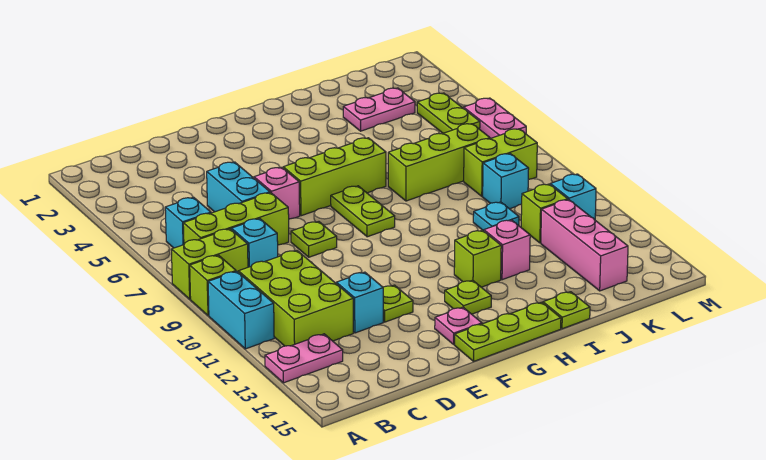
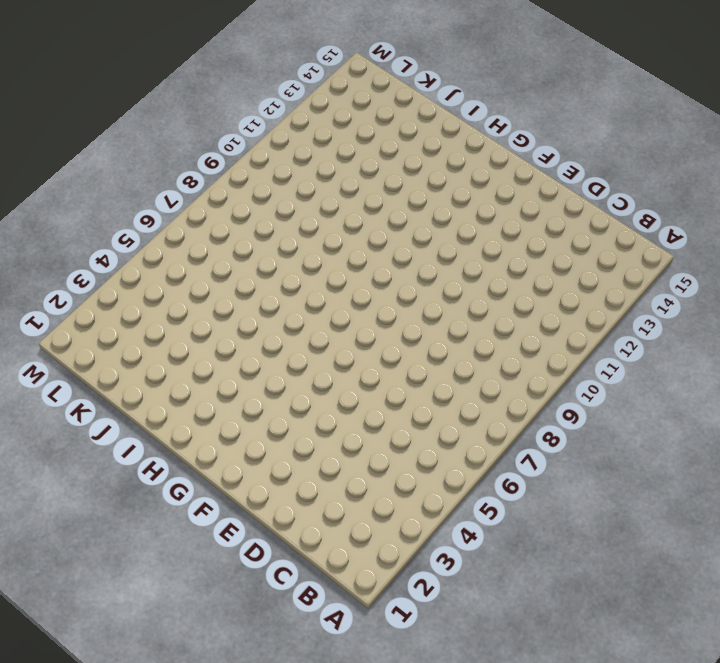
none -> lime 1x2 brick [171,229,248,299]
none -> lime 1x1 brick [190,255,236,316]
none -> cyan 1x2 brick [208,271,274,349]
none -> pink 1x2 plate [265,334,343,383]

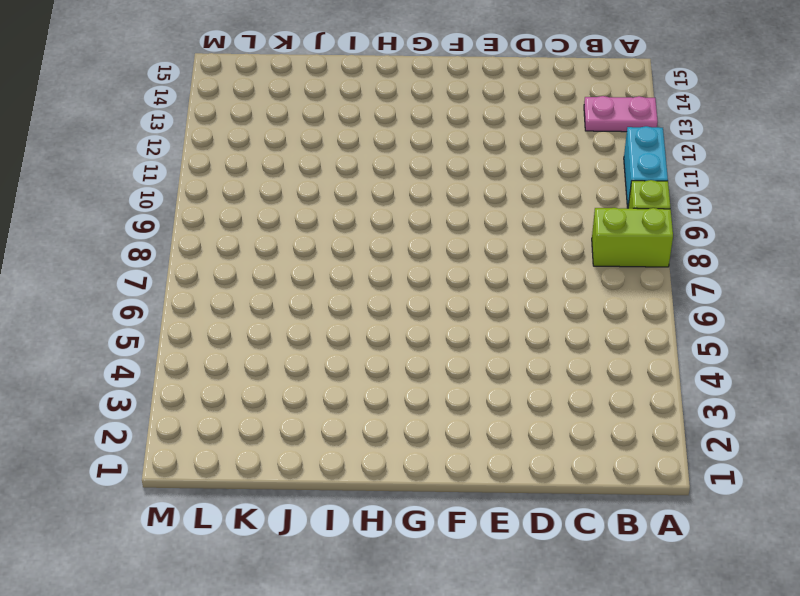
none -> cyan 1x1 brick [165,197,211,248]
none -> lime 1x3 brick [183,193,289,245]
none -> lime 2x3 brick [238,250,353,346]
none -> cyan 1x1 brick [231,218,278,267]

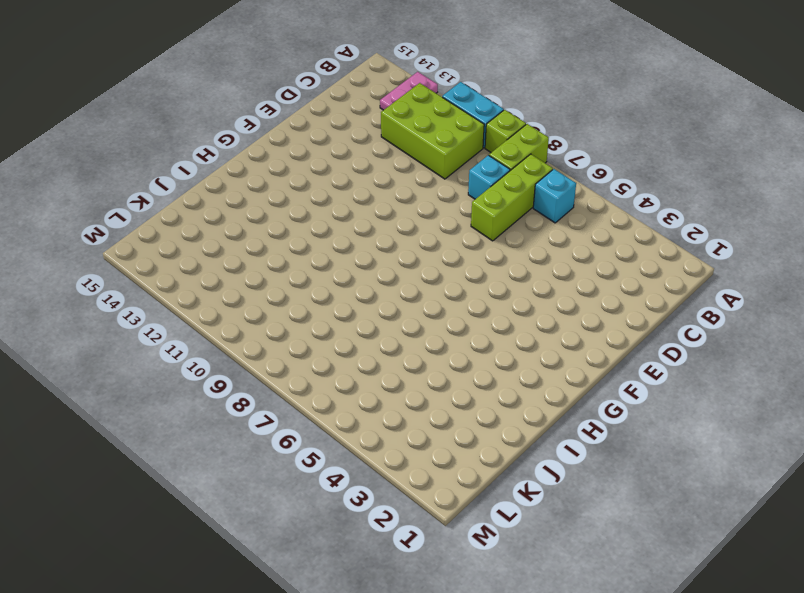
none -> cyan 1x2 brick [207,162,270,212]
none -> cyan 1x1 brick [336,272,383,333]
none -> pink 1x1 brick [254,167,300,219]
none -> lime 1x1 plate [291,222,337,257]

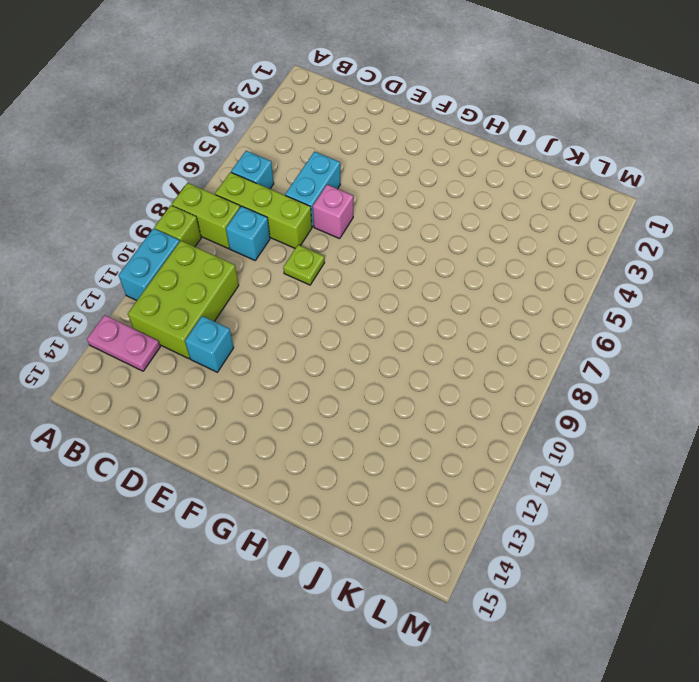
none -> lime 1x1 plate [383,285,413,322]
none -> lime 1x3 brick [283,138,386,216]
none -> pink 1x1 plate [435,307,482,344]
none -> lime 1x3 plate [455,302,561,361]

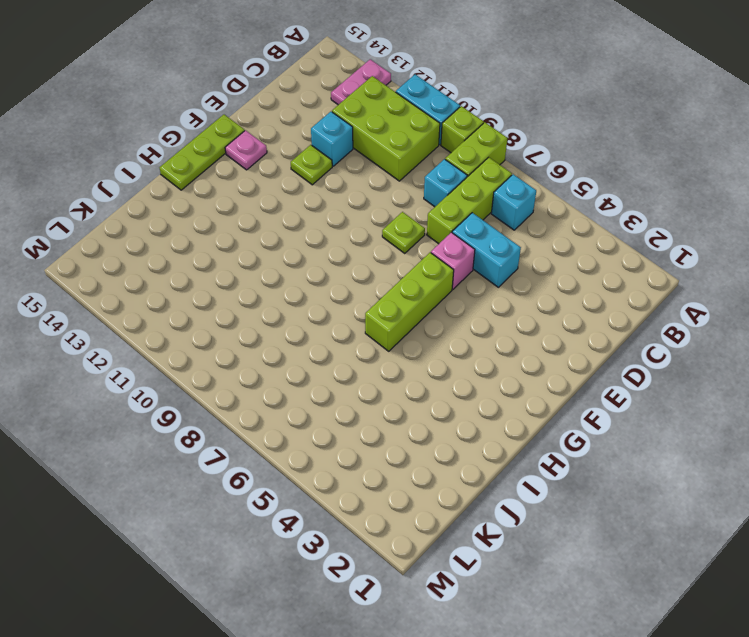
none -> lime 1x2 plate [331,186,395,237]
none -> lime 1x1 plate [445,280,491,314]
none -> lime 1x1 brick [454,230,501,287]
none -> lime 1x3 brick [388,124,490,201]

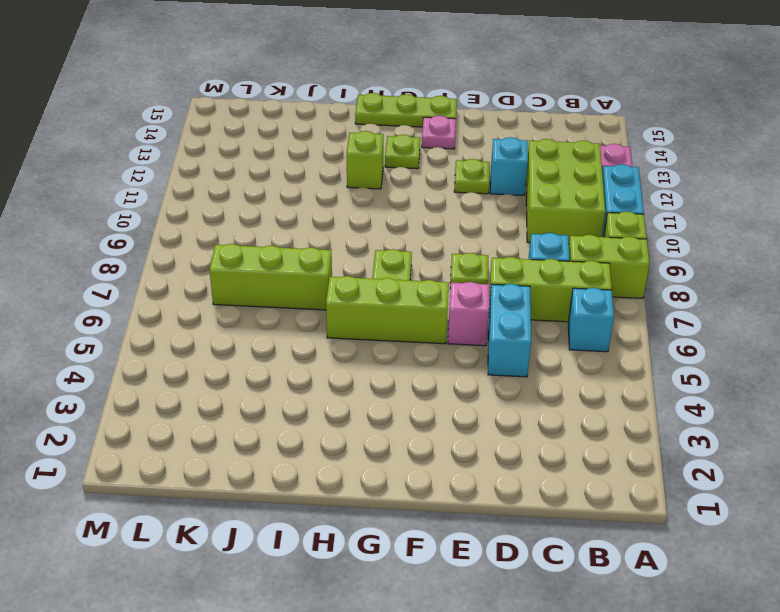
none -> pink 1x1 brick [484,220,530,280]
none -> lime 1x1 plate [543,292,590,329]
none -> pink 1x2 plate [343,88,415,131]
none -> cyan 1x1 plate [473,202,519,231]

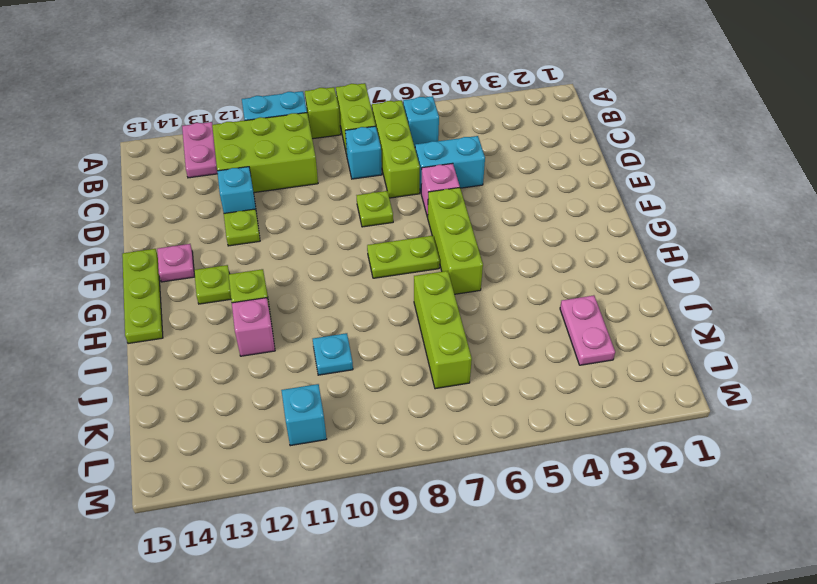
none -> lime 1x1 plate [543,292,590,329]
none -> lime 1x2 brick [464,129,537,196]
none -> cyan 1x1 brick [483,154,529,209]
none -> lime 1x1 brick [521,184,568,243]

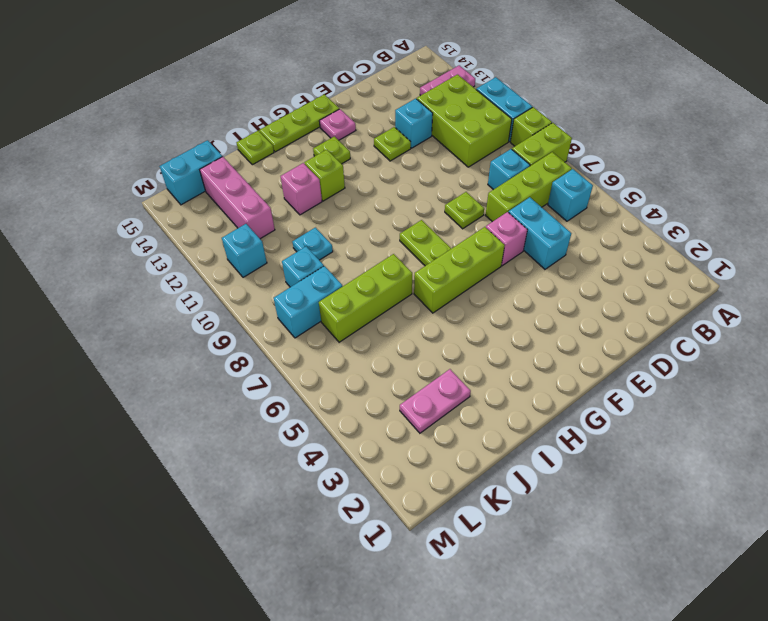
cyan 1x2 brick [274,266,343,338] -> lime 1x2 brick [464,129,537,196]
cyan 1x2 brick [160,140,222,205] -> none
none -> lime 1x1 brick [521,184,568,243]
none -> lime 1x2 plate [417,93,480,133]
none -> pink 1x2 plate [463,98,526,139]

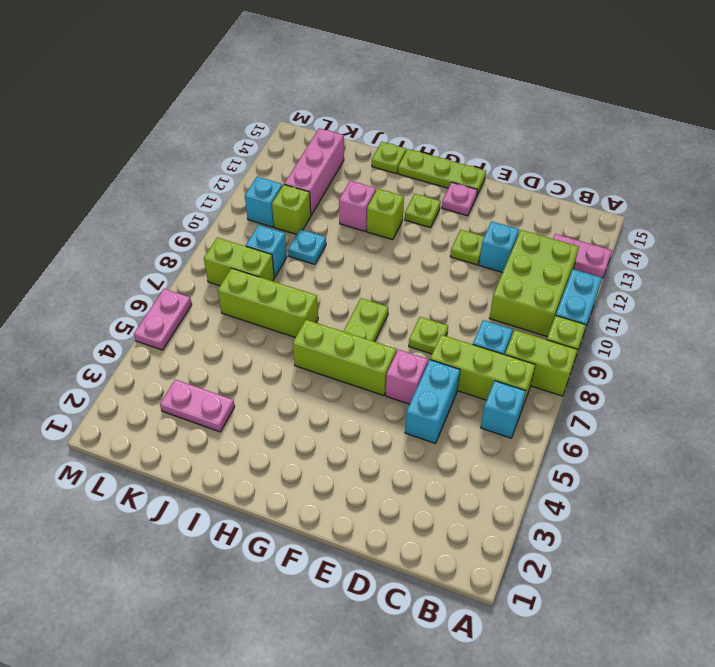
none -> lime 1x2 plate [417,93,480,133]

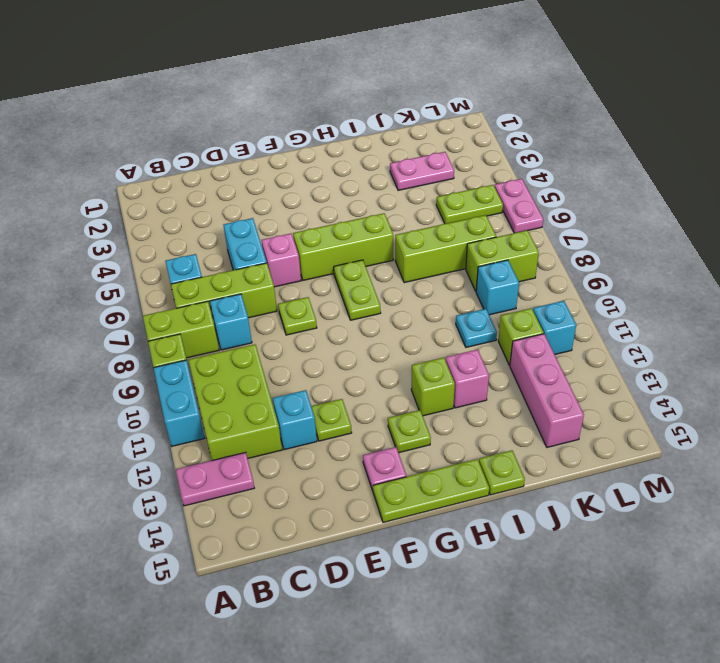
lime 1x2 plate [436,185,503,224] -> lime 1x2 plate turned to [417,93,480,133]

